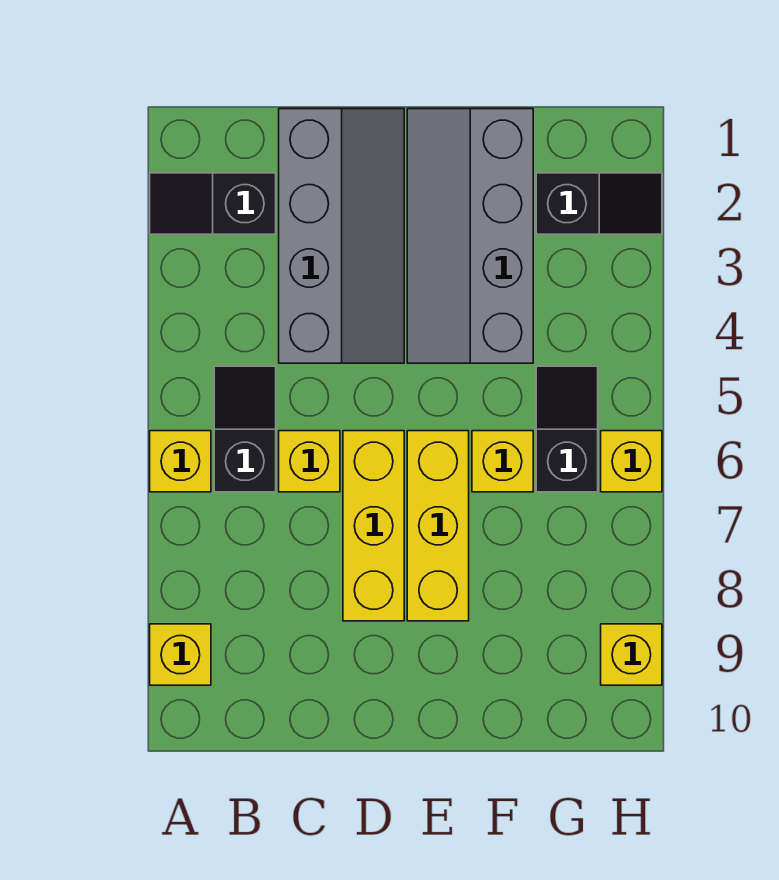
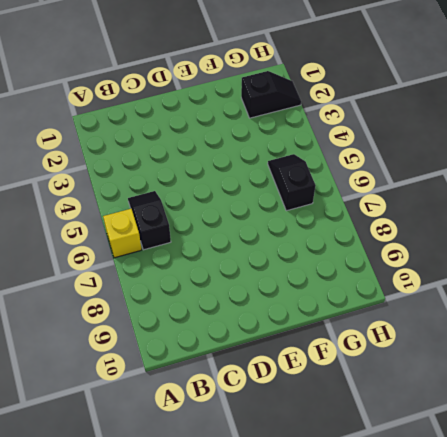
none -> black 1x2 slope [150,173,276,234]
none -> yellow 1x1 brick [150,624,211,685]
none -> grey 2x4 slope [279,109,404,363]

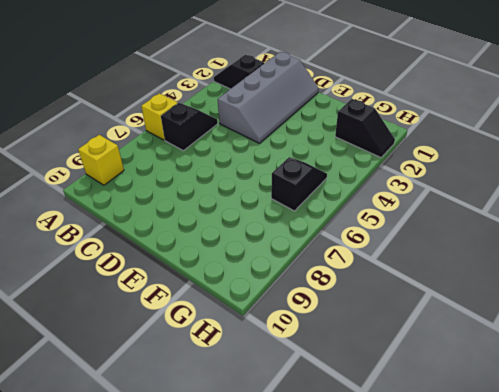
none -> yellow 1x1 brick [279,431,340,492]
none -> yellow 1x3 brick [343,431,404,621]
none -> grey 2x4 slope [407,109,533,363]

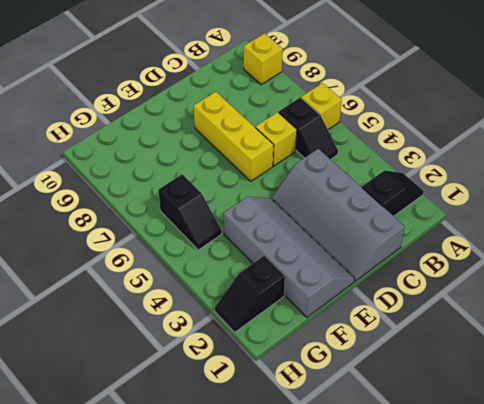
none -> yellow 1x3 brick [407,431,469,621]
none -> yellow 1x1 brick [472,431,533,492]
none -> yellow 1x1 brick [601,431,662,492]

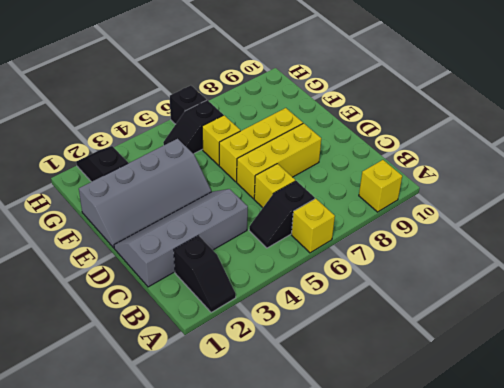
black 1x1 brick [170,85,207,124] -> yellow 1x1 brick [601,431,662,492]
none -> yellow 1x1 brick [601,624,662,685]

